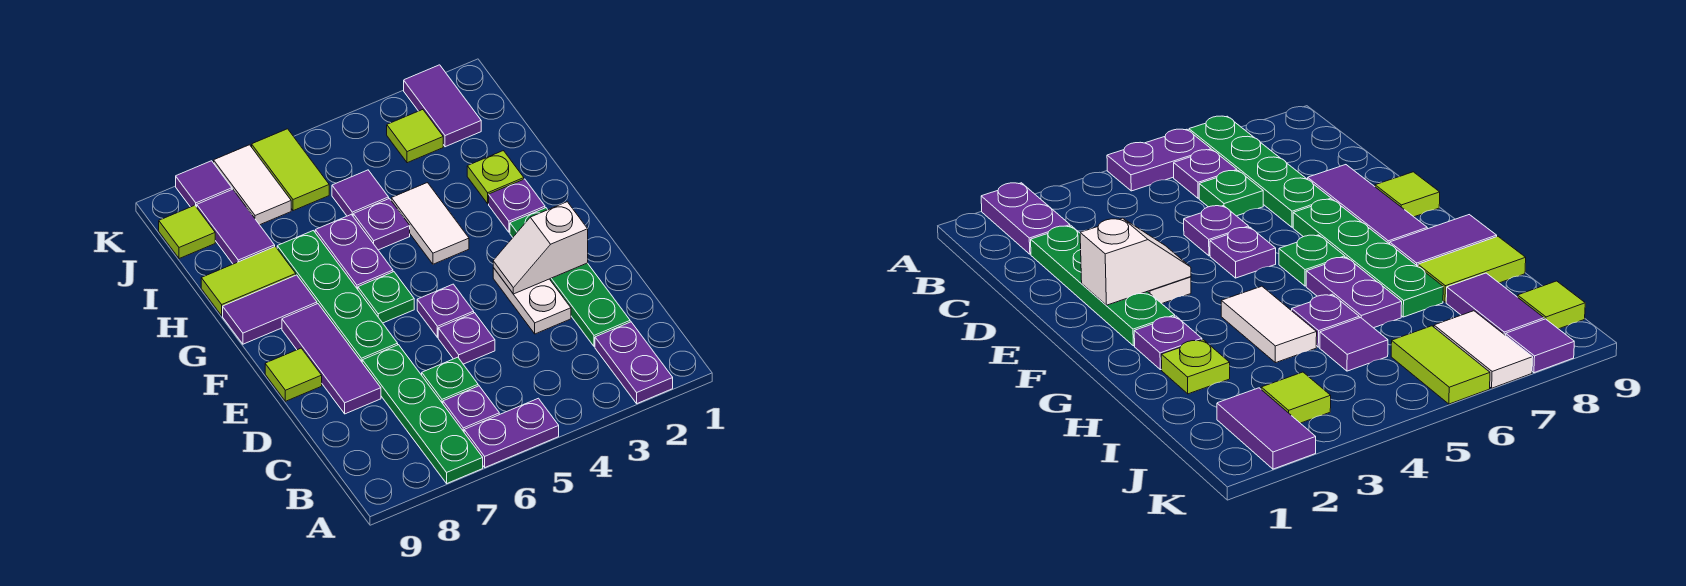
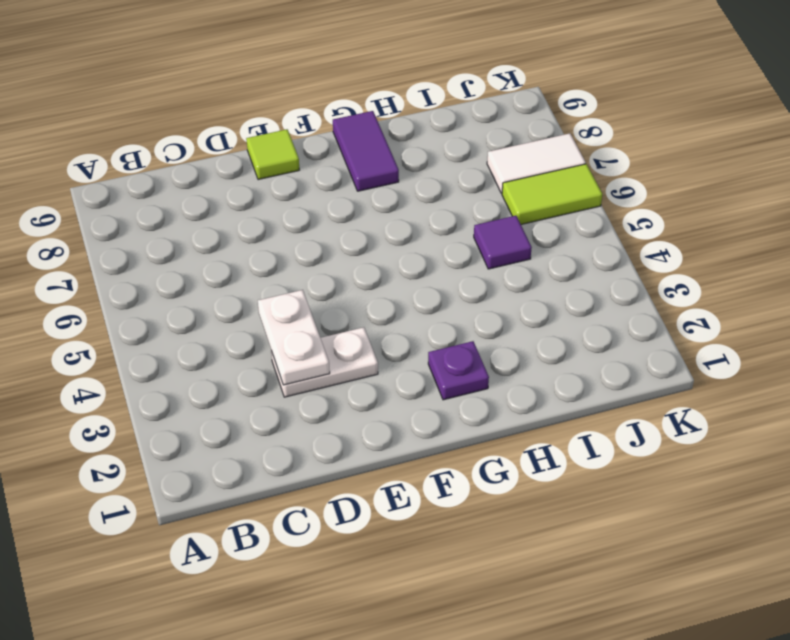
white 1x2 plate [258,290,330,385] -> none
none -> purple 1x2 plate [595,322,673,403]
none -> purple 1x2 plate [464,398,559,467]
none -> green 1x4 plate [362,345,483,483]

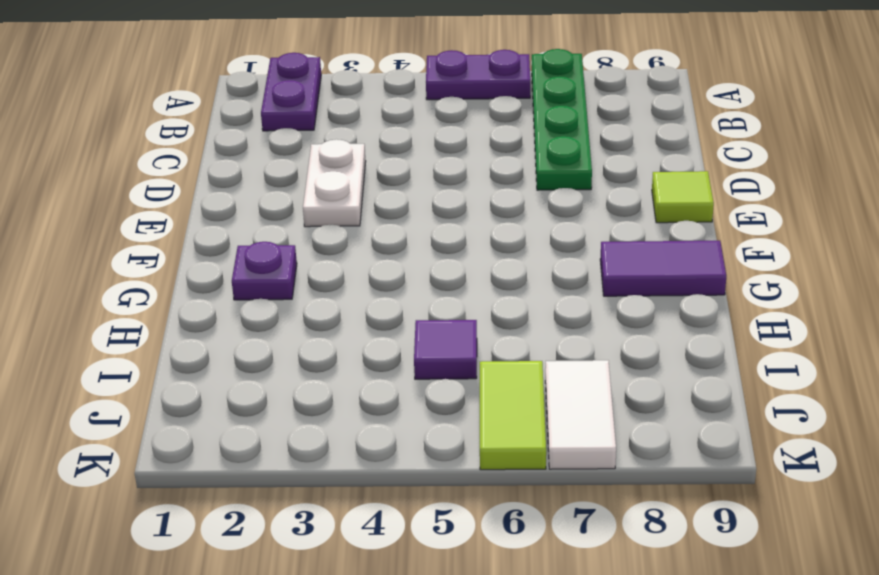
none -> purple 1x1 plate [443,386,499,432]
none -> green 1x4 plate [510,208,630,347]
none -> green 1x1 plate [422,357,478,403]

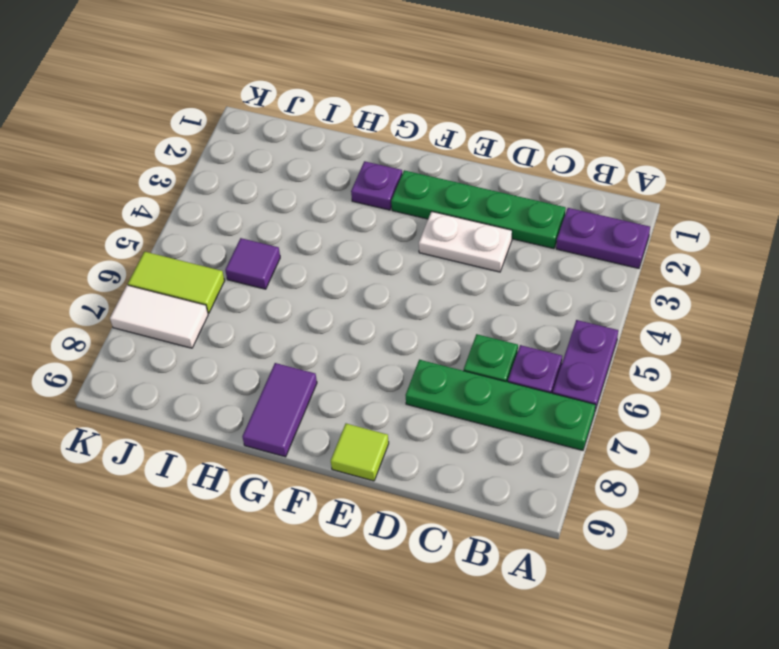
none -> purple 1x1 plate [438,313,495,364]
none -> purple 1x3 tile [282,304,381,414]
none -> purple 1x1 plate [417,284,474,337]

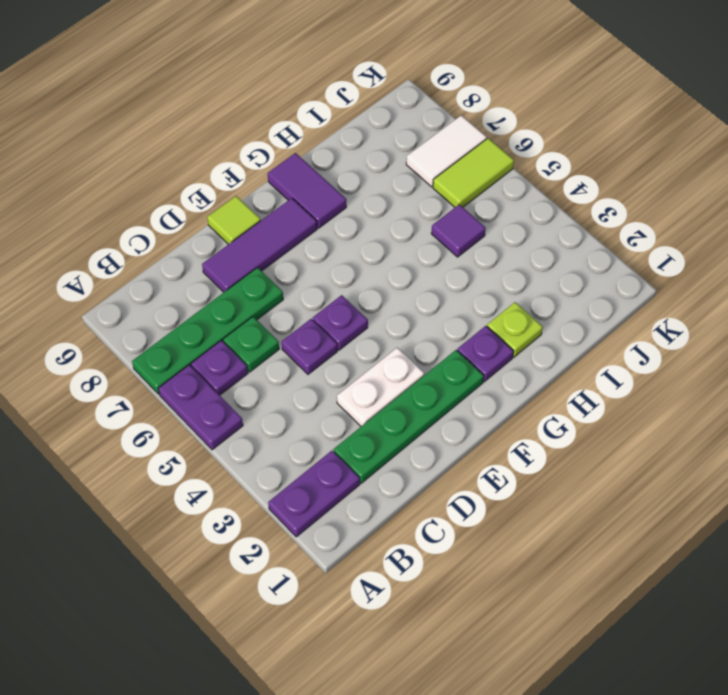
none -> green 1x4 plate [277,231,398,362]
none -> green 1x1 plate [358,272,414,323]
none -> white 1x2 tile [391,183,469,264]

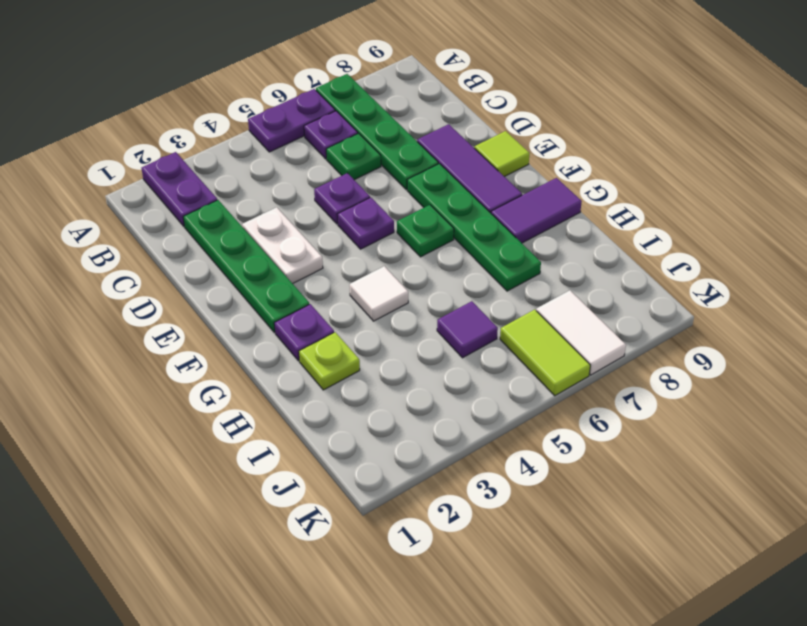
white 1x1 tile [350,266,408,321] -> white 1x2 tile [391,183,469,264]
none -> purple 1x2 plate [315,215,393,289]
none -> purple 1x1 plate [353,199,410,250]
none -> lime 1x2 tile [201,246,296,316]

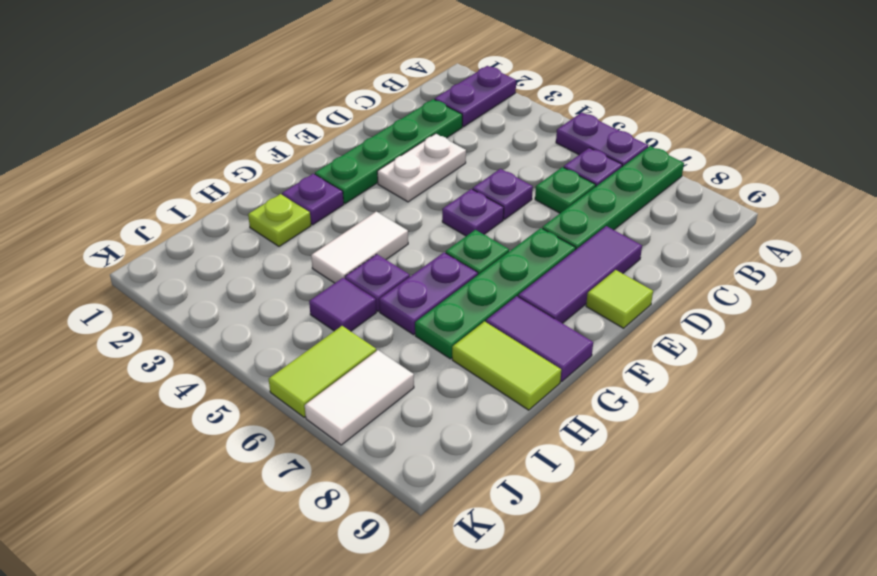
none -> purple 1x2 tile [197,189,275,264]
none -> purple 1x2 tile [404,65,481,147]
none -> lime 1x1 tile [387,110,443,163]

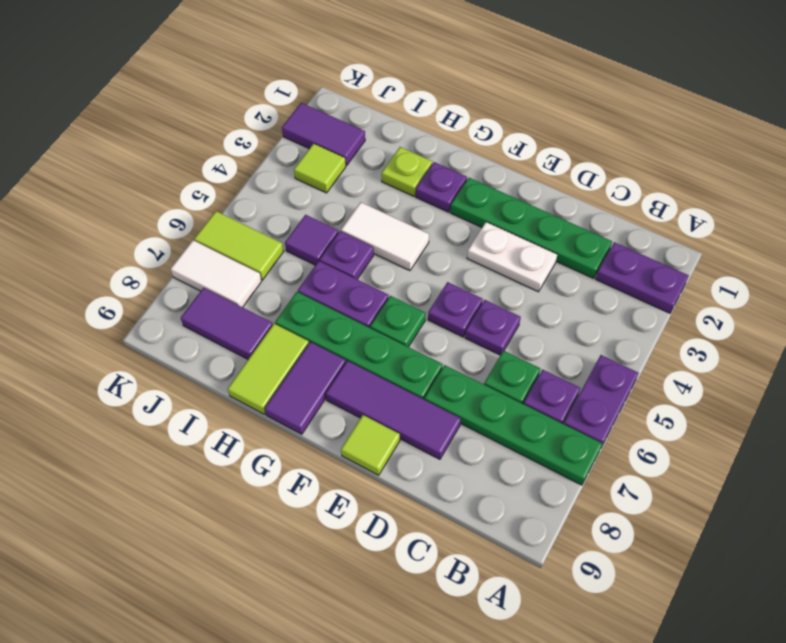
none -> lime 1x1 tile [159,205,215,259]
none -> purple 1x1 tile [176,161,232,207]
none -> white 1x2 slope [493,202,588,294]

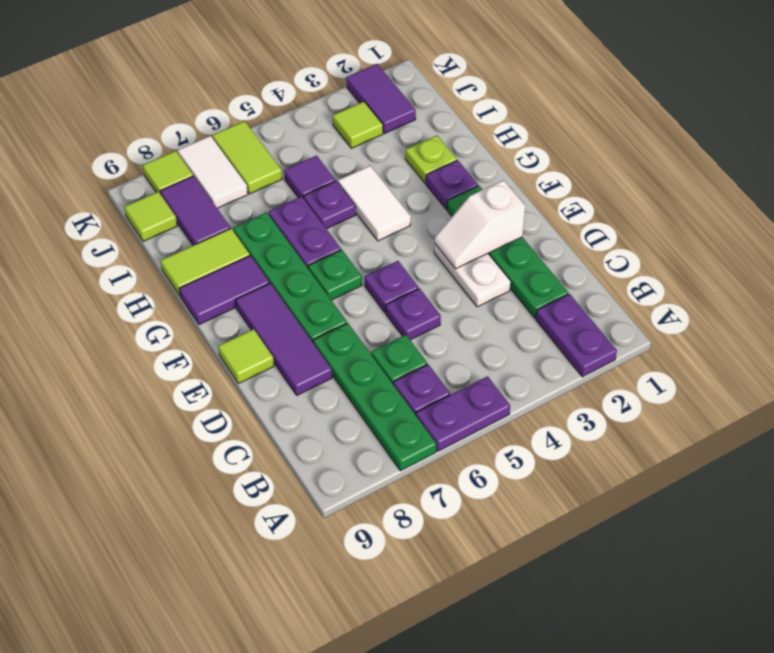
lime 1x1 tile [143,151,193,194] -> purple 1x1 tile [176,161,232,207]

